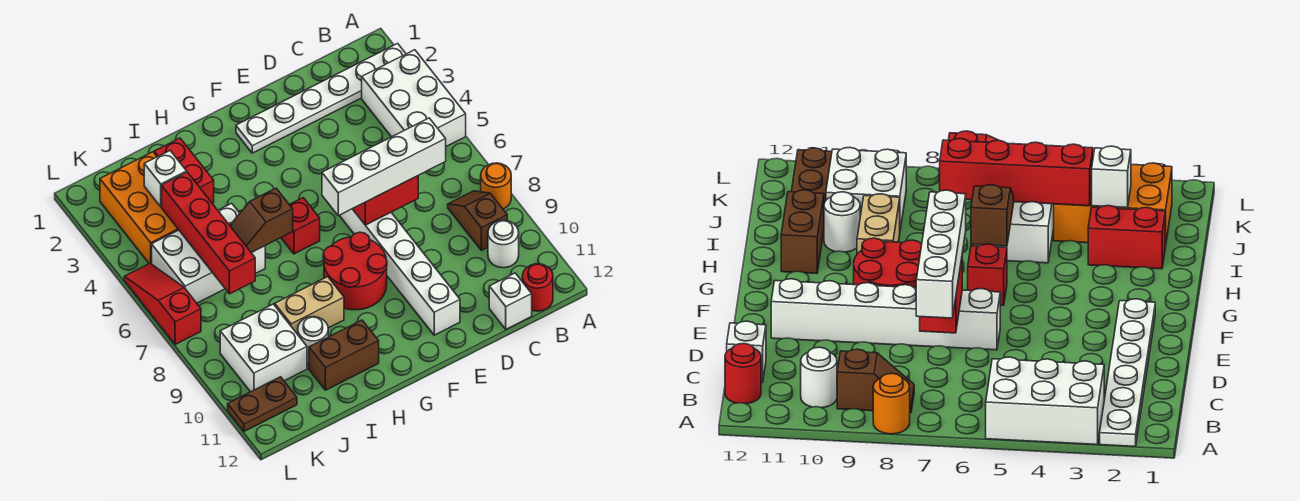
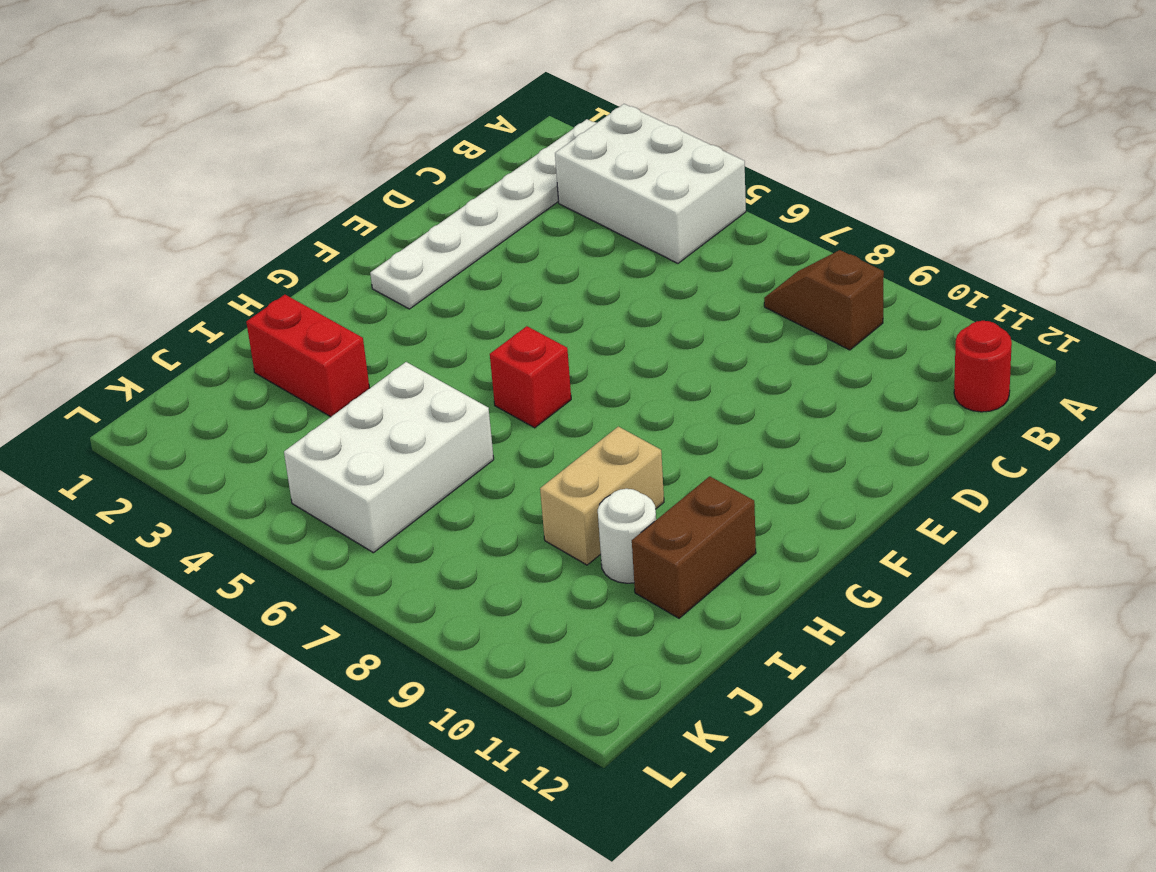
none -> orange 1x1 round brick [481,163,511,209]
none -> white 1x1 round brick [488,220,519,268]
none -> white 1x1 brick [489,273,532,329]

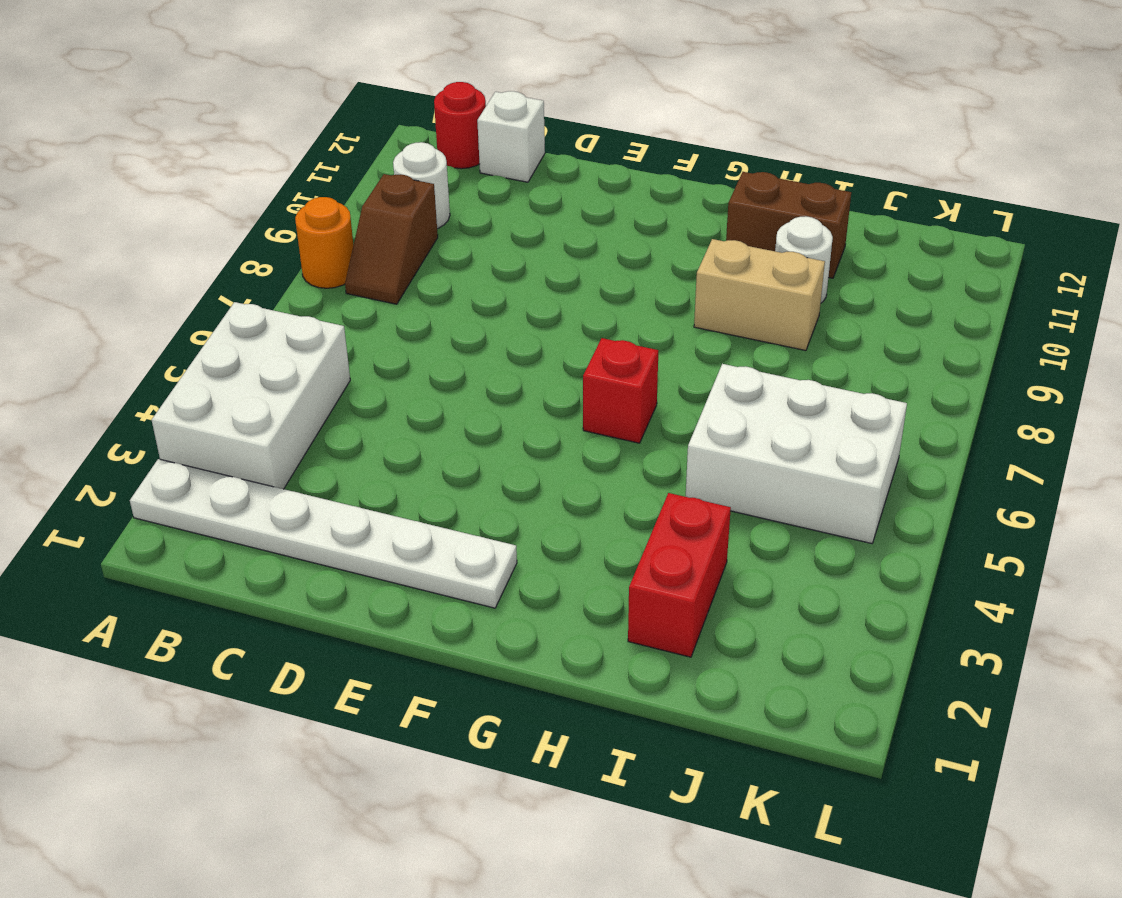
none -> white 1x6 brick [339,209,460,335]
none -> red 2x2 round brick [323,232,387,310]
none -> orange 2x3 brick [100,152,178,264]

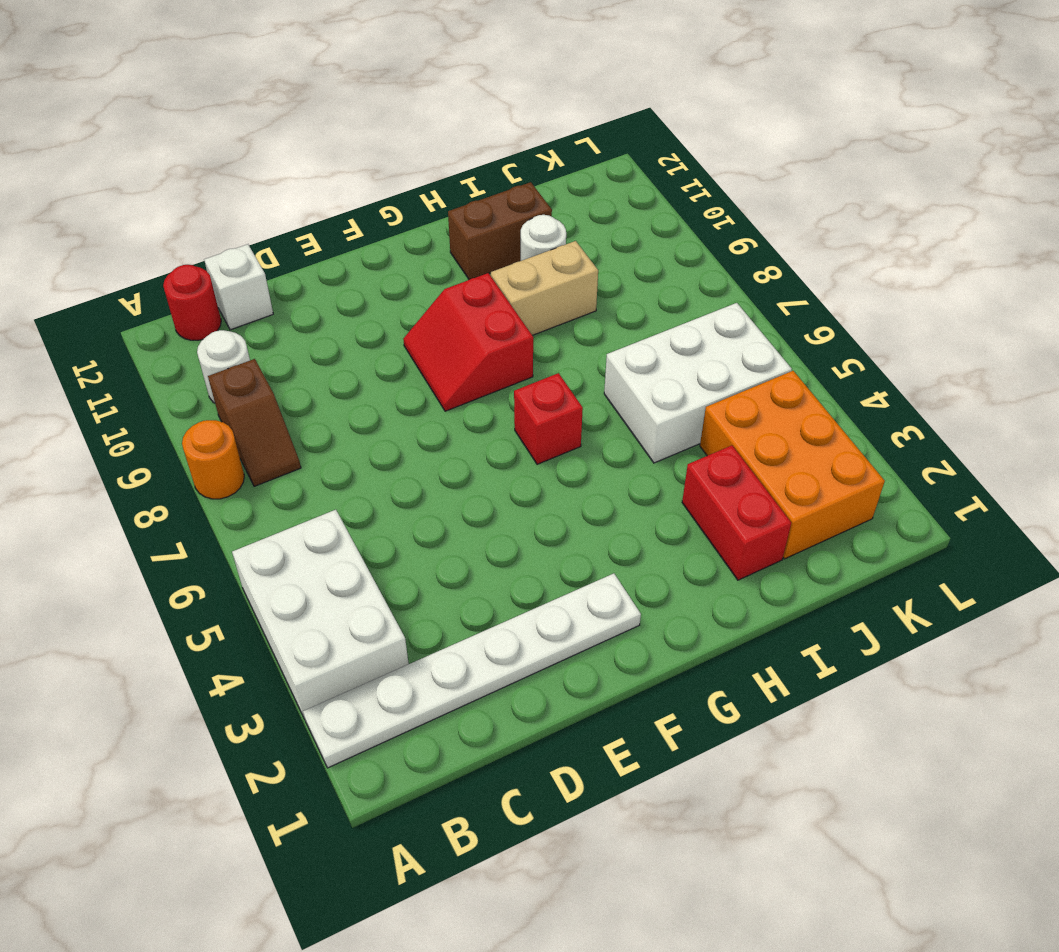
red 2x2 slope [403,273,533,411] -> red 2x2 round brick [323,232,387,310]
none -> white 1x6 brick [339,209,460,335]
none -> white 2x2 brick [220,304,307,392]
none -> brown 1x2 plate [228,377,297,431]

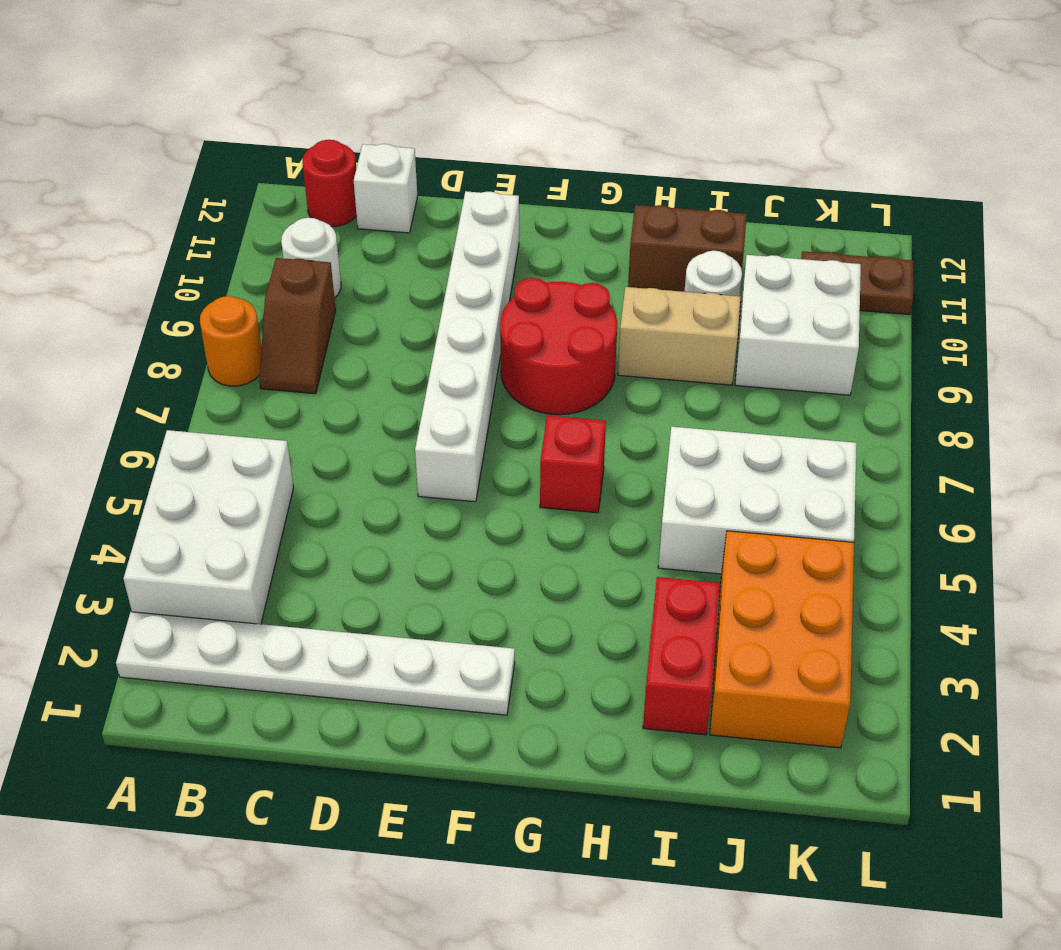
none -> red 1x3 slope [124,263,201,345]
none -> red 1x2 brick [353,176,418,225]
none -> brown 1x2 slope [230,188,293,253]

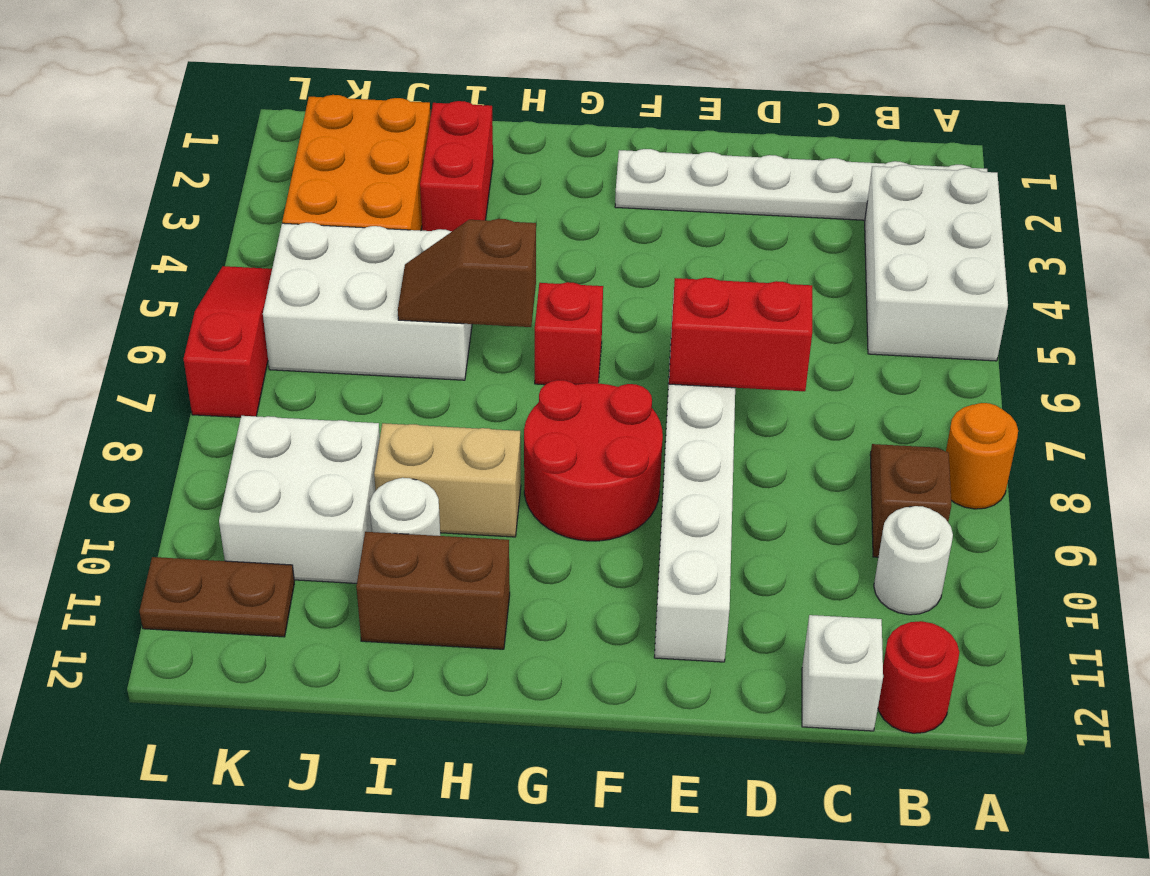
none -> white 1x1 brick [144,151,187,207]
none -> red 1x4 brick [162,172,255,294]
none -> white 1x4 brick [322,118,446,216]

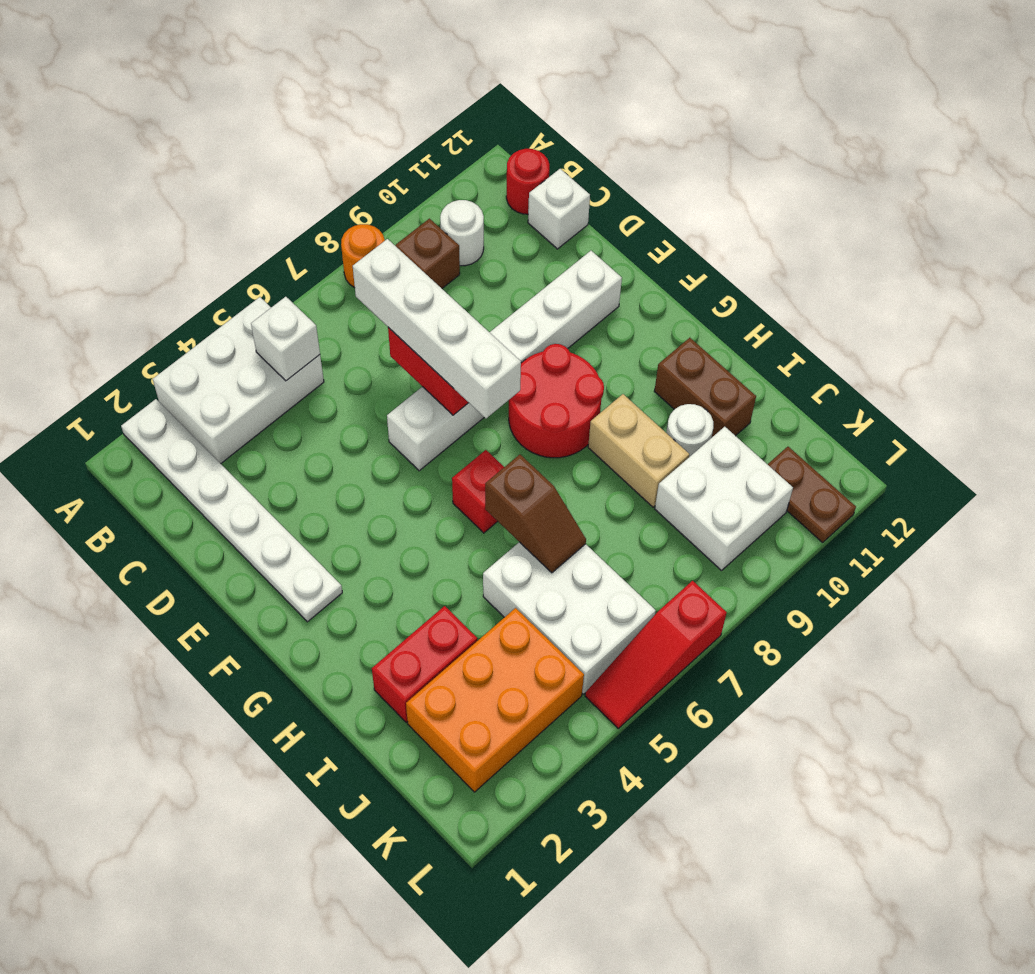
white 1x1 brick [251,297,320,381] -> white 1x1 brick moved to [144,151,187,207]
none -> red 1x4 brick [162,172,255,294]

